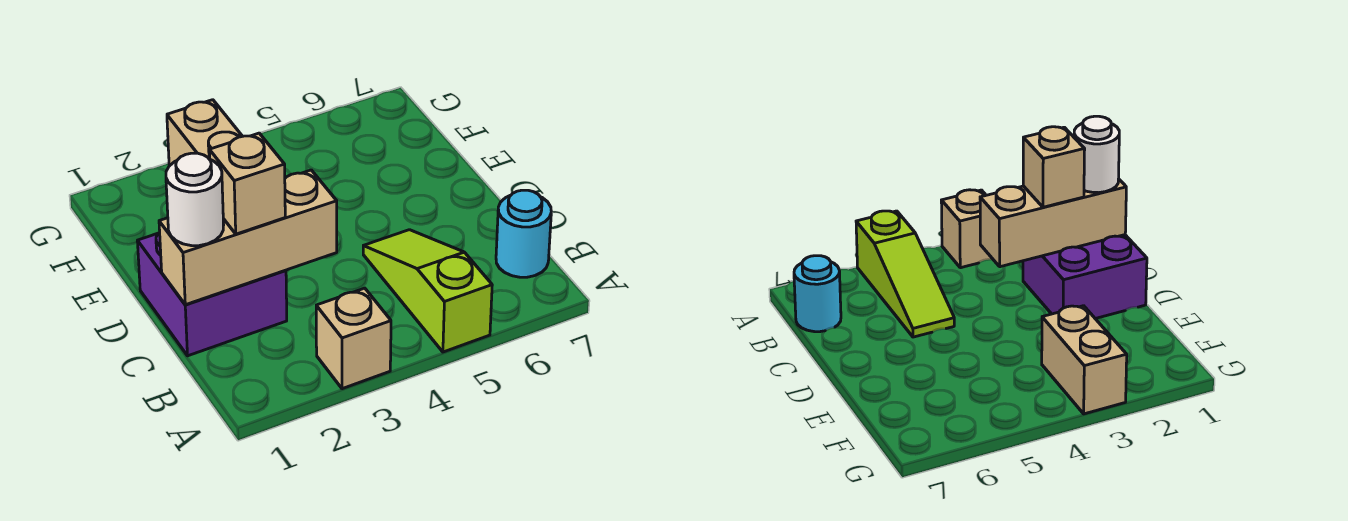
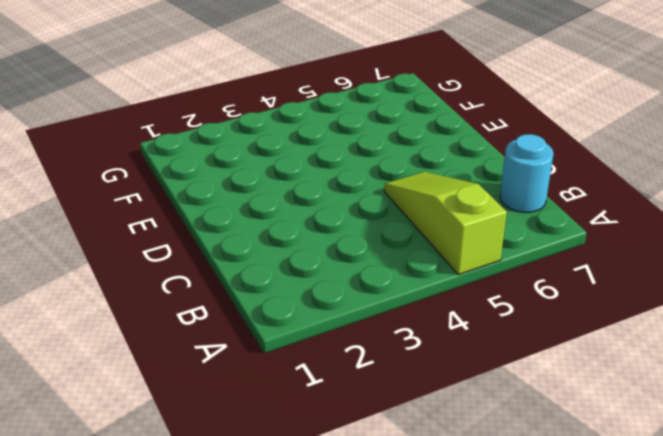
none -> tan 1x1 brick [316,288,391,389]
none -> purple 2x2 brick [137,232,287,356]

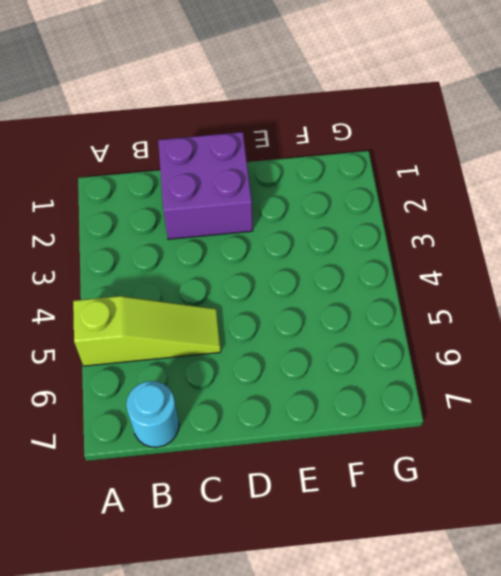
none -> tan 1x1 brick [316,288,391,389]
none -> tan 1x2 brick [167,100,242,165]

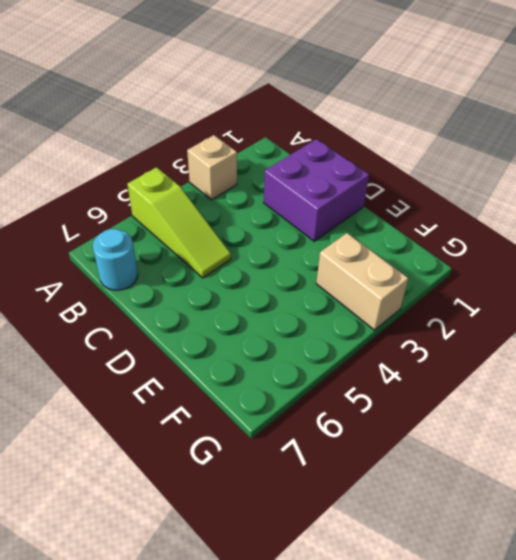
none -> tan 1x3 brick [159,170,337,305]
none -> white 1x1 round brick [166,153,224,246]

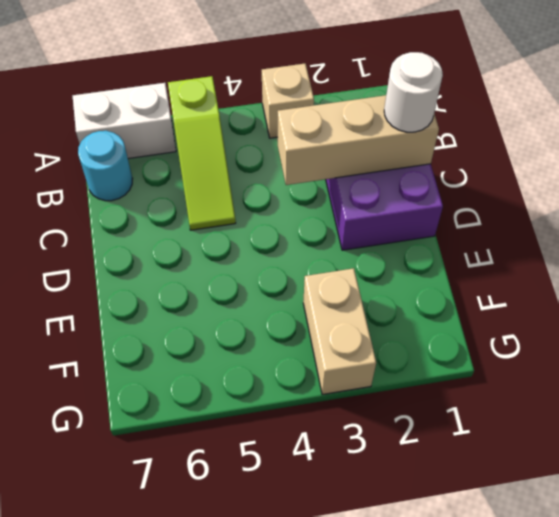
white 1x2 brick [73,83,176,159] -> none
none -> tan 1x1 brick [209,133,285,234]

